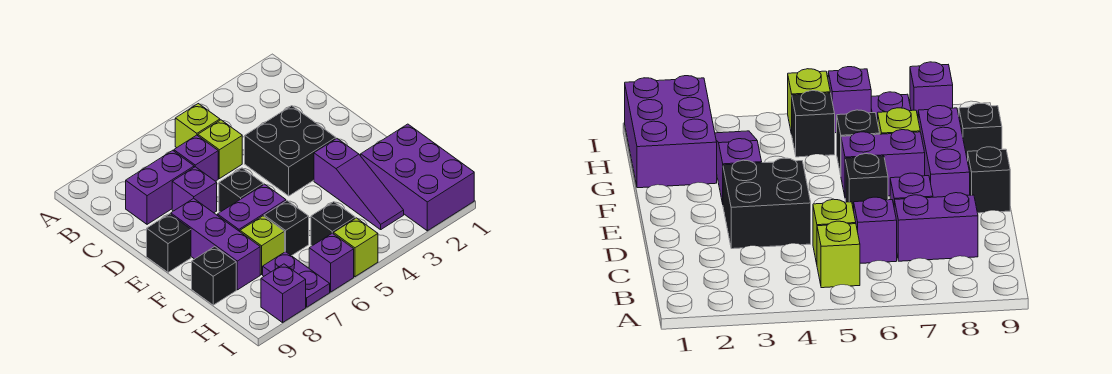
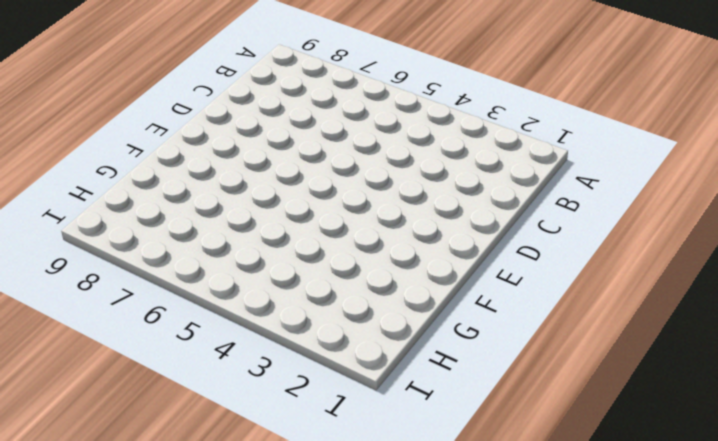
none -> lime 1x1 brick [175,104,220,148]
none -> lime 1x1 brick [198,120,242,179]
none -> purple 1x1 brick [174,135,218,181]

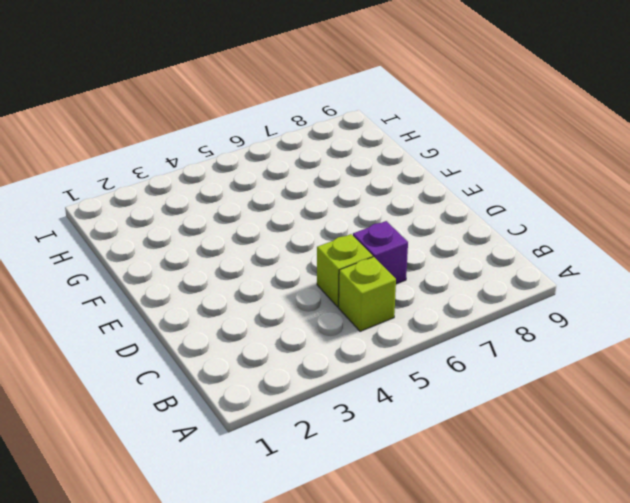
none -> purple 1x2 brick [126,150,194,224]
none -> black 2x2 brick [245,106,336,196]
none -> purple 1x1 brick [172,167,217,213]

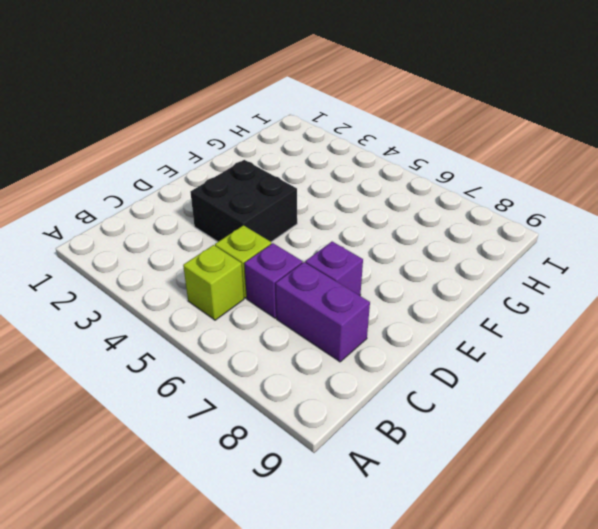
none -> black 1x1 brick [219,168,263,212]
none -> purple 1x3 brick [171,198,260,290]
none -> black 1x1 brick [147,214,191,272]

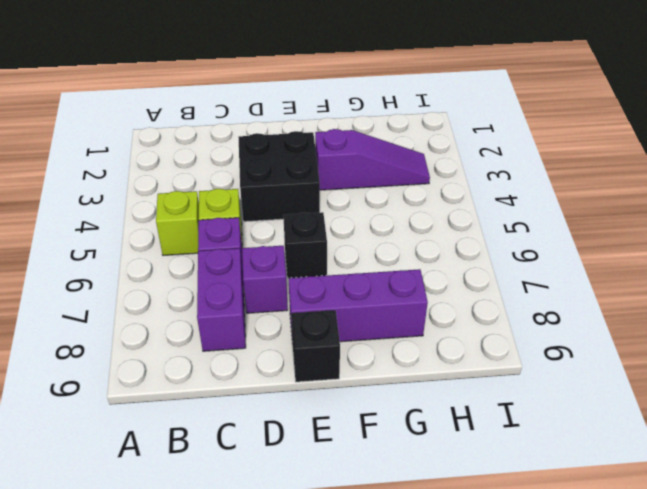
none -> purple 1x2 brick [217,184,286,232]
none -> purple 2x3 brick [361,124,474,231]
none -> black 1x1 brick [264,201,309,256]

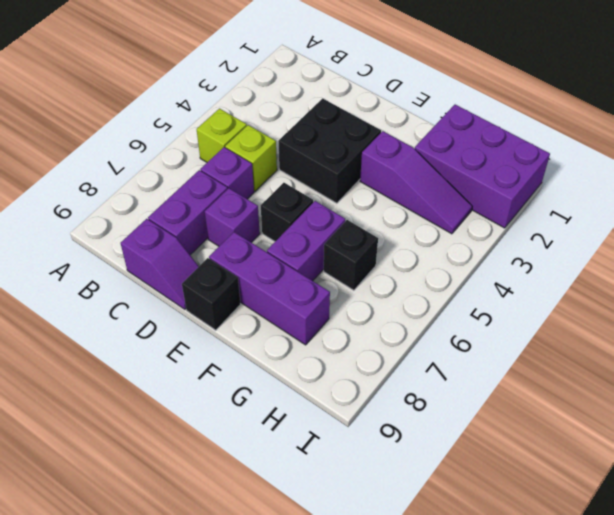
purple 1x2 slope [121,219,199,309] -> none
none -> lime 1x1 brick [240,216,285,275]
none -> black 1x1 brick [192,247,236,305]
none -> black 1x1 brick [311,202,355,246]

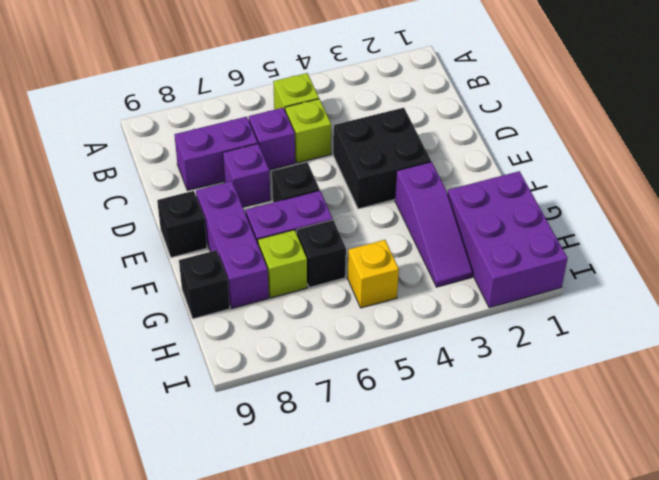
yellow 1x1 brick [348,240,399,308] -> black 1x1 brick [311,202,355,246]
none -> purple 1x2 plate [263,252,330,307]
none -> lime 1x1 brick [333,218,378,277]
none -> purple 1x1 brick [309,233,354,292]

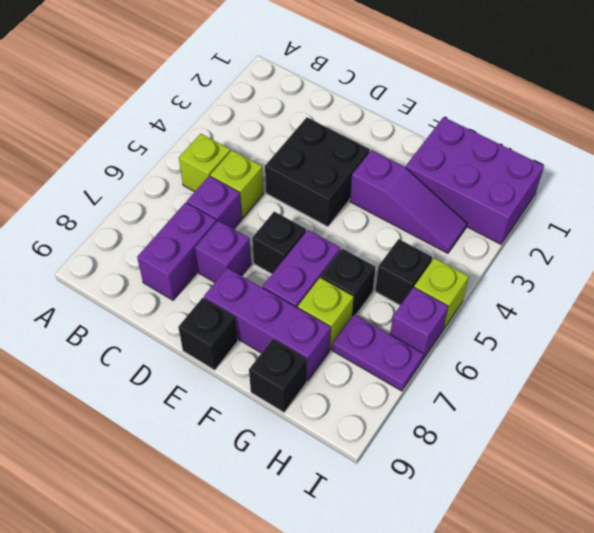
none -> purple 1x1 brick [261,264,306,323]

